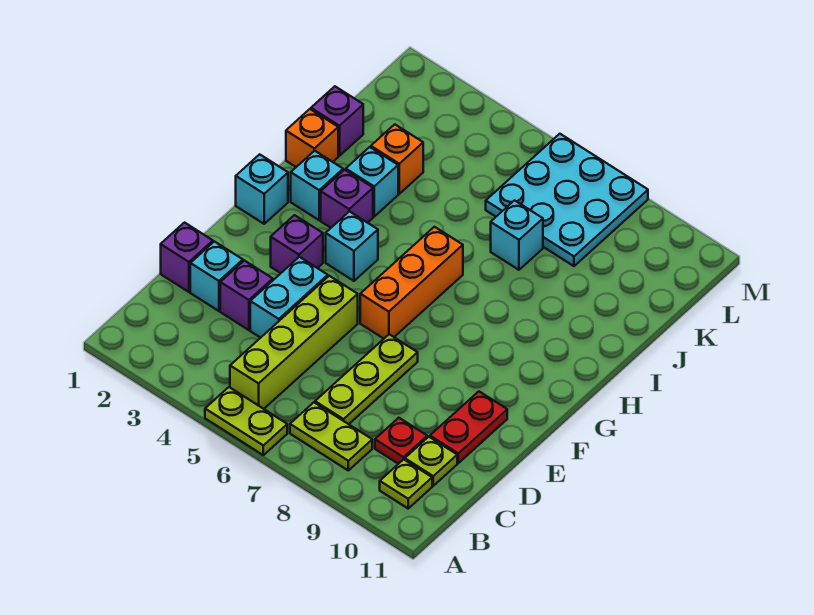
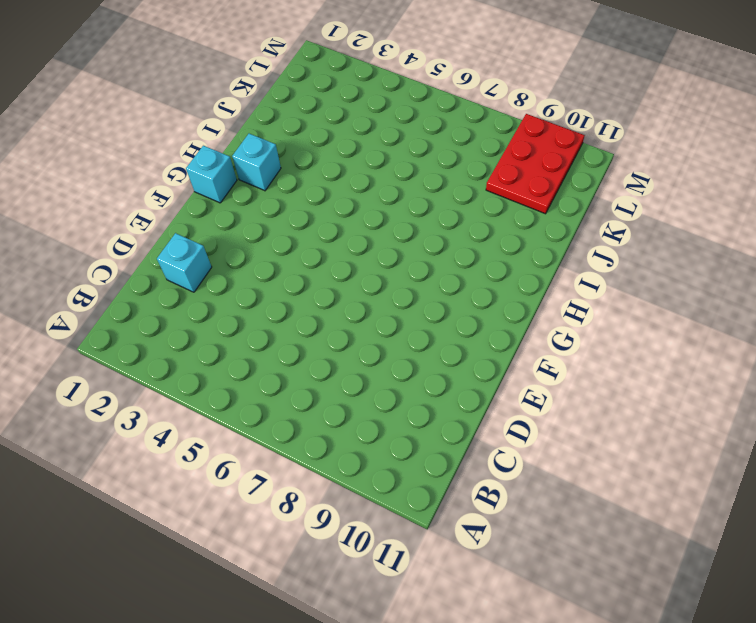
red 2x3 plate [486,114,585,214] -> none
none -> lime 1x2 plate [205,387,287,455]
none -> lime 1x4 brick [230,276,358,409]
none -> lime 1x2 plate [290,403,372,470]

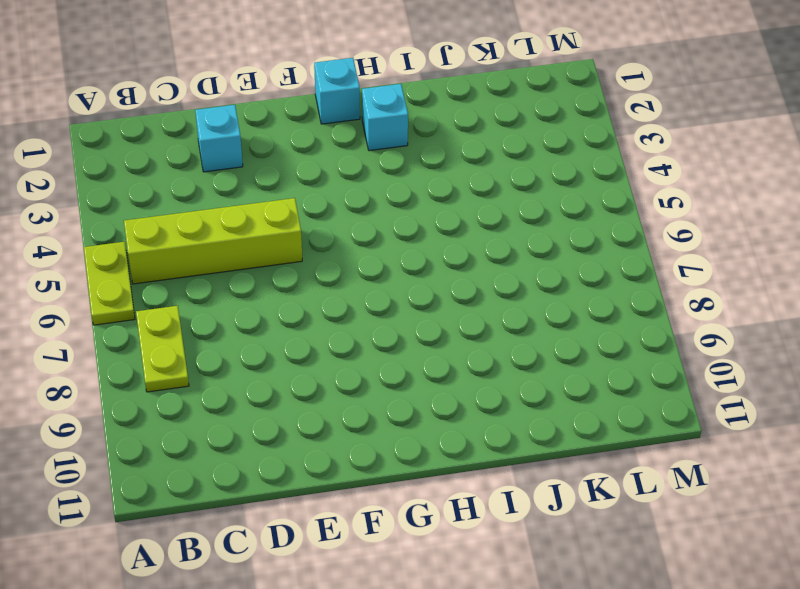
none -> lime 1x1 plate [380,459,432,508]
none -> lime 1x3 plate [315,334,418,424]
none -> red 1x1 plate [375,418,427,464]

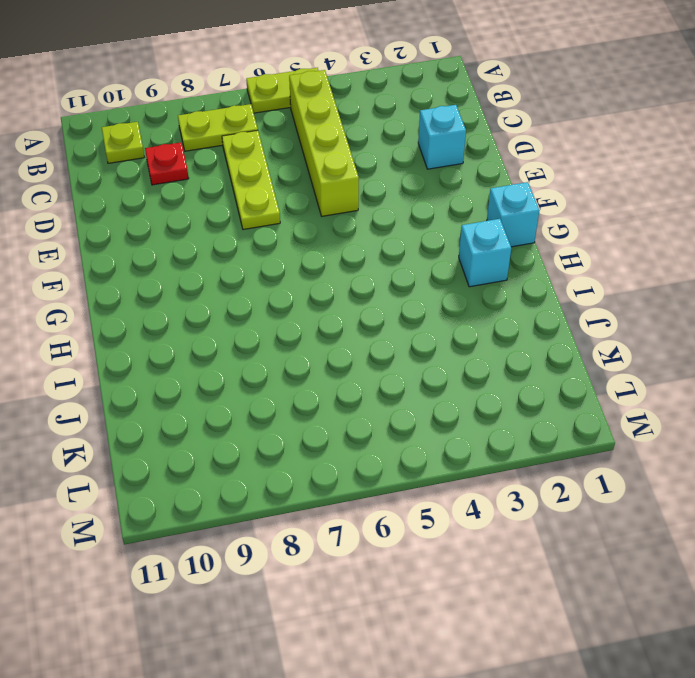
none -> lime 1x1 plate [405,437,457,486]
none -> purple 1x1 brick [161,223,213,292]
none -> purple 1x1 brick [220,260,273,330]

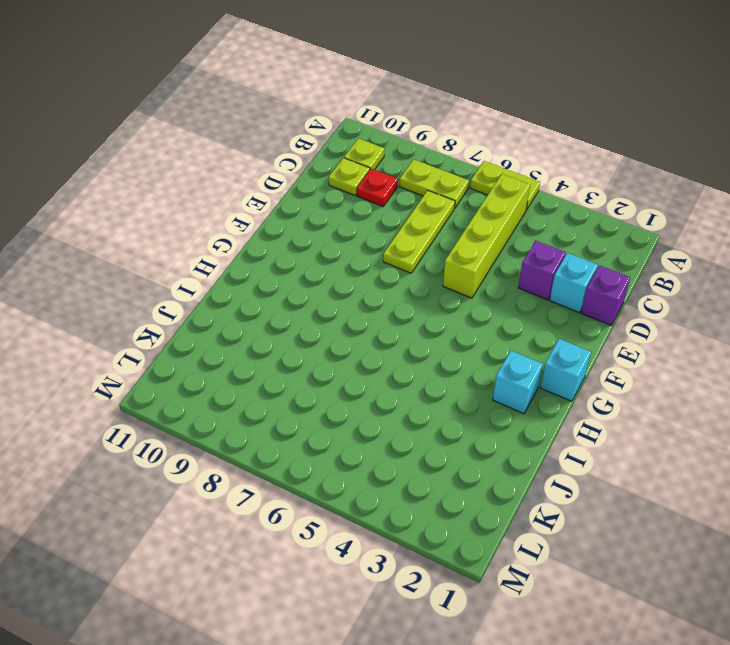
none -> cyan 1x2 brick [250,257,328,338]
none -> red 1x2 plate [430,392,507,463]
none -> purple 1x1 brick [271,215,323,273]

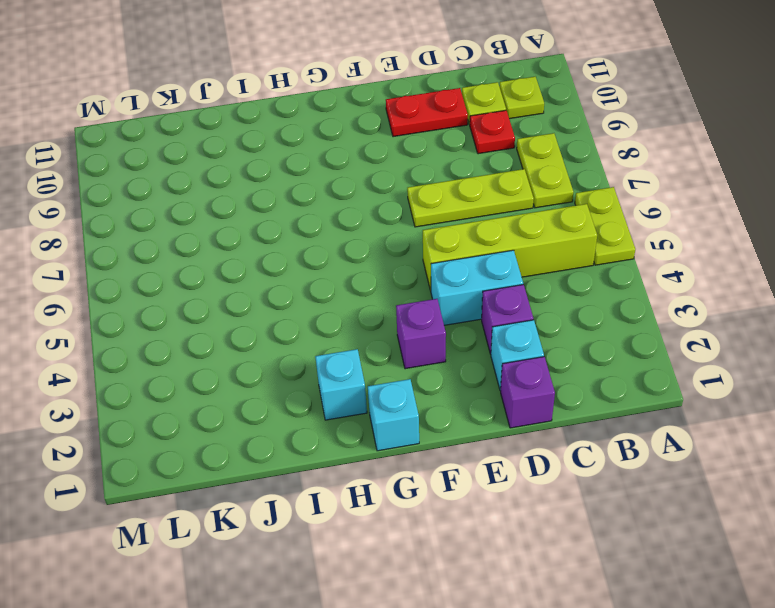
none -> orange 1x3 brick [360,227,463,339]
none -> cyan 1x1 brick [326,211,378,281]
none -> purple 1x1 brick [321,170,373,228]

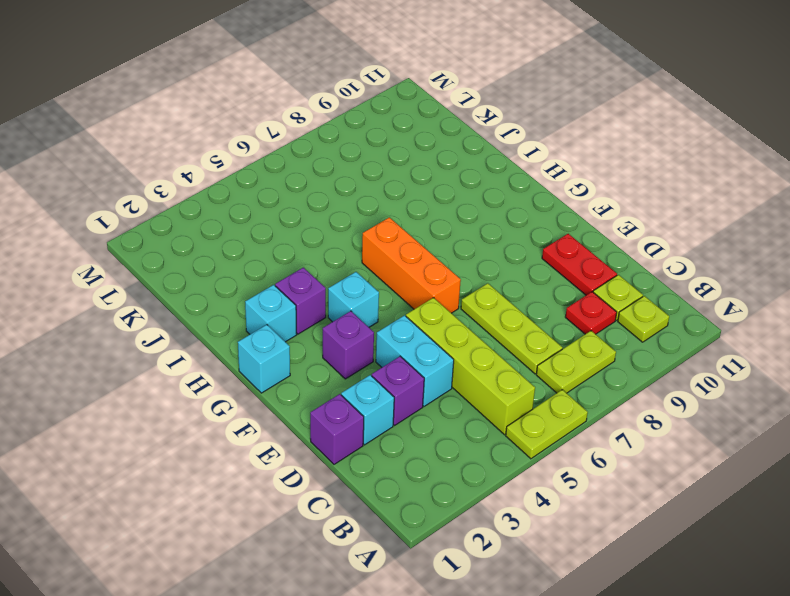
none -> orange 1x1 brick [286,109,338,167]
none -> cyan 1x1 brick [346,147,398,216]
none -> purple 1x1 brick [311,86,363,156]

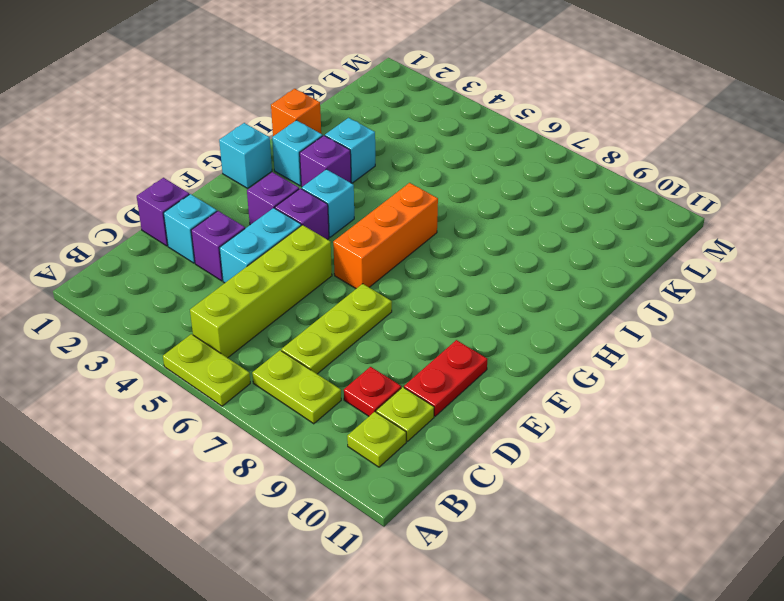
purple 1x1 brick [275,188,329,240] -> purple 1x1 brick moved to [311,86,363,156]
none -> orange 1x1 brick [371,124,423,194]
none -> cyan 1x1 brick [491,200,543,270]
none -> cyan 3x3 plate [486,134,648,266]

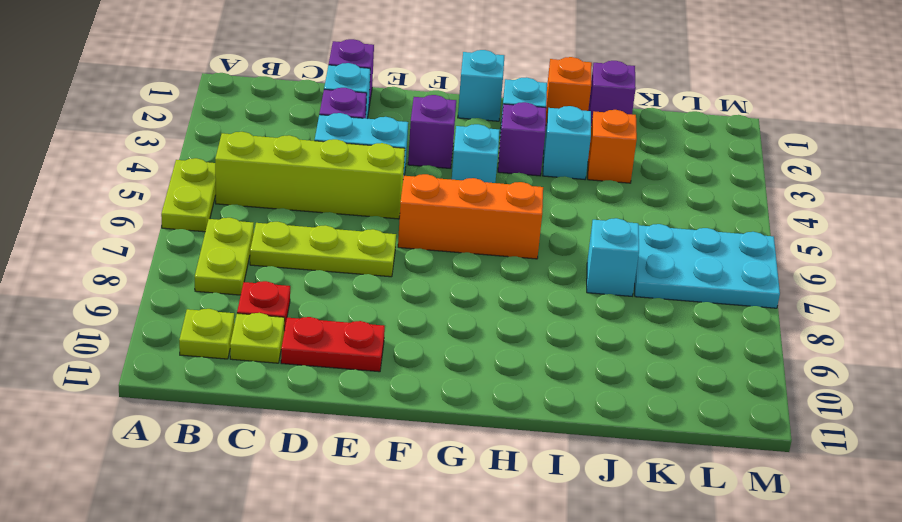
cyan 2x3 plate [635,224,780,308] -> cyan 3x3 plate [486,134,648,266]

